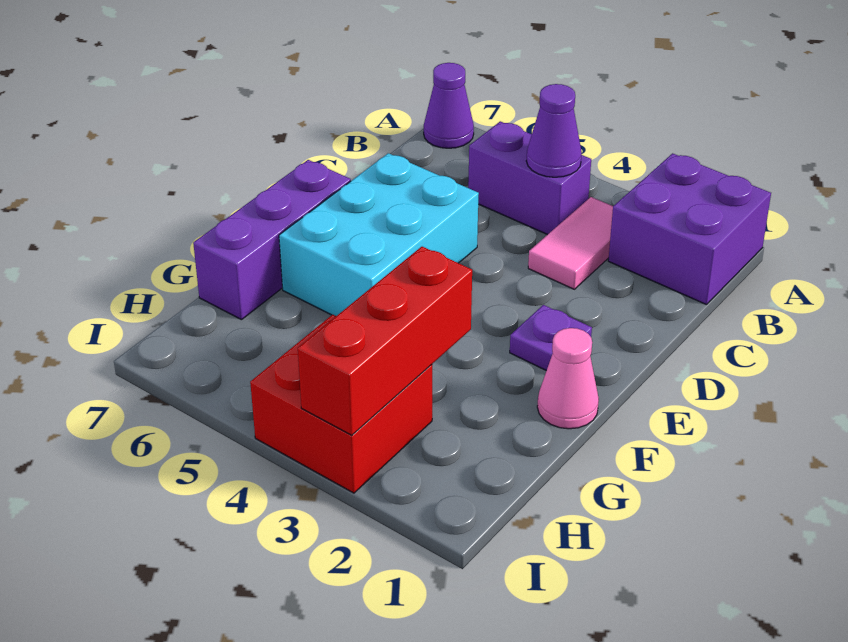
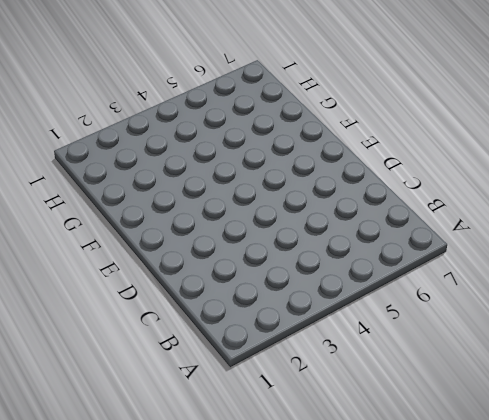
none -> purple 2x2 brick [608,153,771,305]
none -> purple 1x1 cone [424,63,474,148]

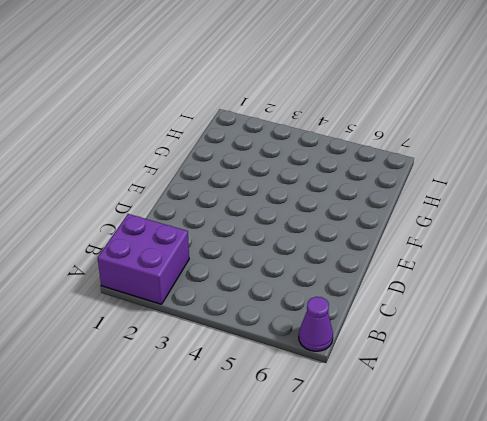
none -> pink 1x2 tile [528,197,613,289]
none -> purple 1x2 brick [468,121,591,235]

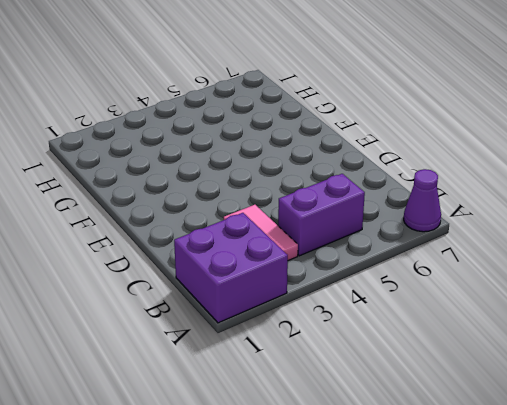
none -> cyan 2x3 brick [279,153,479,316]
none -> purple 1x1 plate [510,305,592,371]

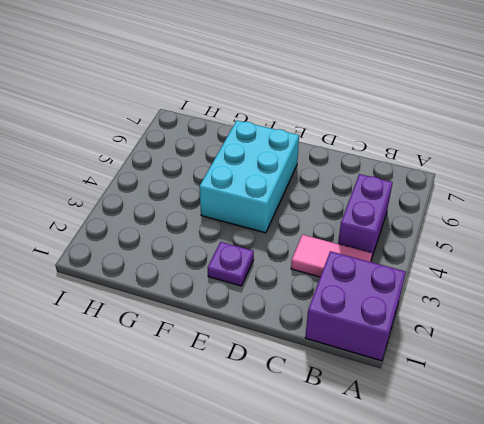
cyan 2x3 brick [199,120,299,233] -> cyan 2x3 brick turned to [279,153,479,316]
none -> purple 1x1 cone [424,63,474,148]
none -> purple 1x3 brick [193,160,351,320]

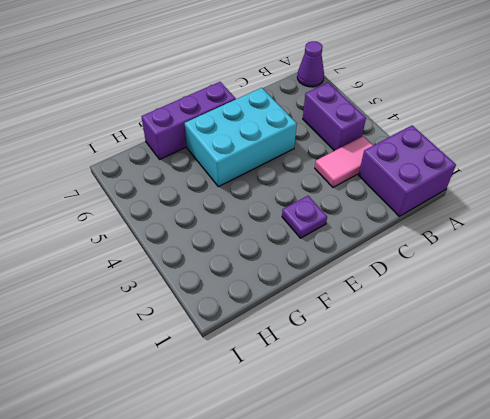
none -> pink 1x1 cone [537,328,599,429]
none -> red 2x2 brick [250,315,432,493]

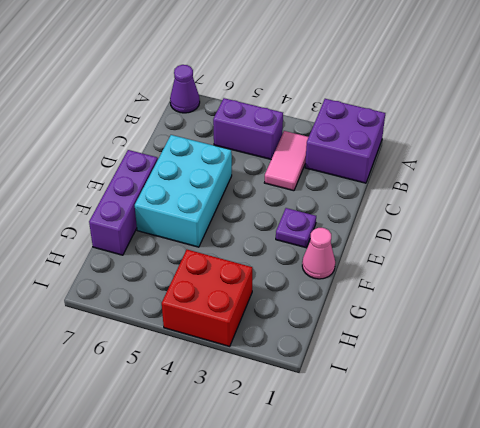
none -> purple 1x1 cone [526,84,582,177]
none -> red 1x3 brick [298,247,472,435]

